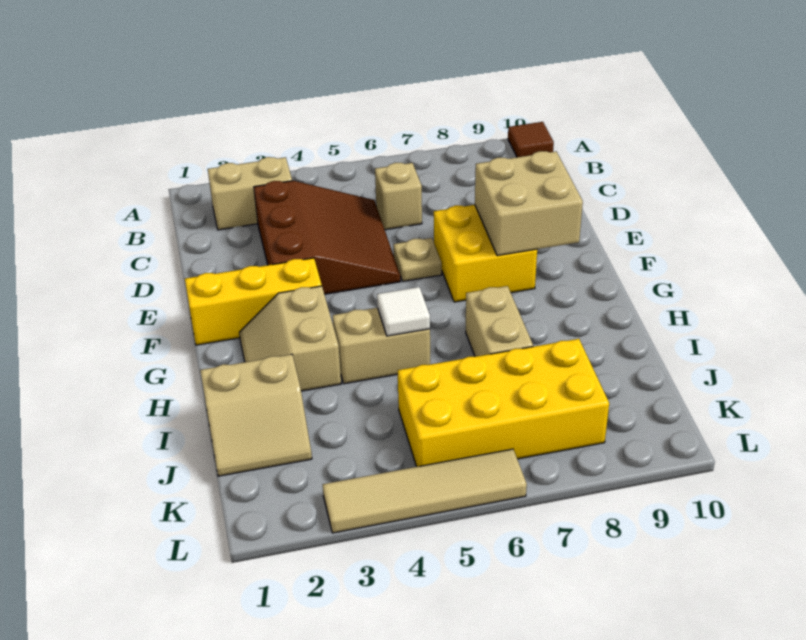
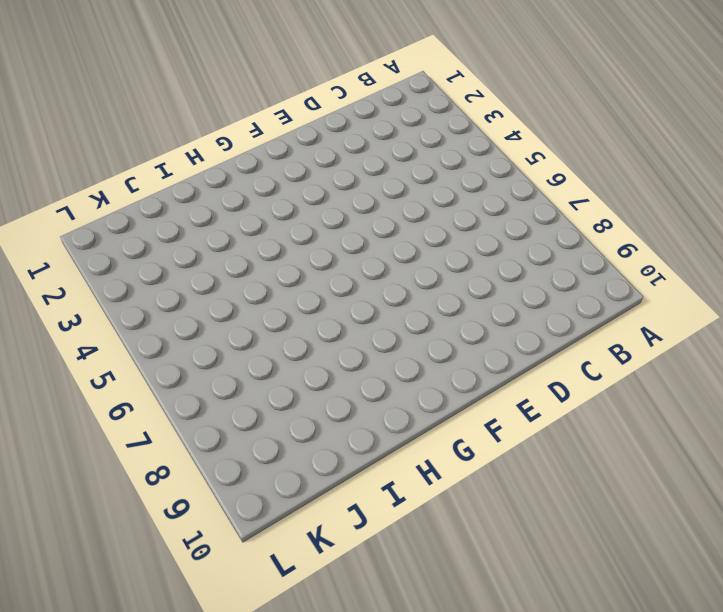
none -> brown 1x1 tile [508,122,554,157]
none -> tan 1x2 brick [208,157,292,230]
none -> brown 3x3 slope [254,181,400,294]

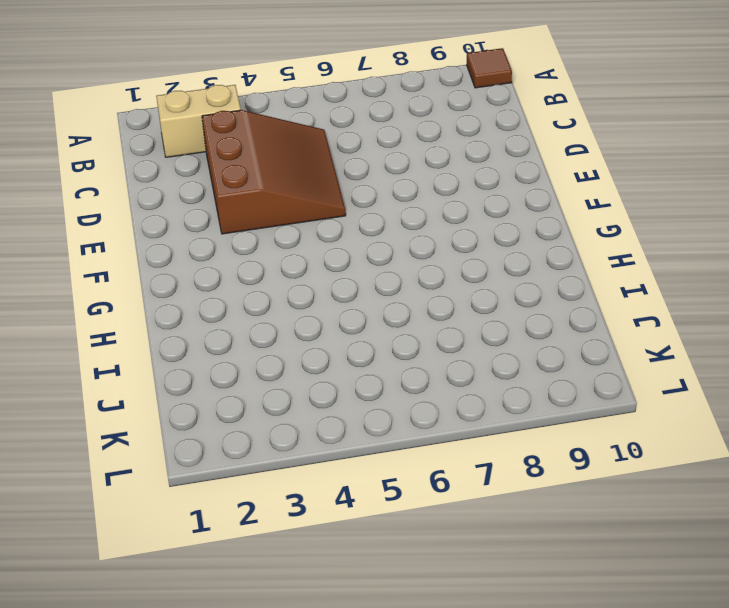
none -> tan 1x1 brick [375,163,422,230]
none -> tan 1x1 plate [393,238,442,281]
none -> yellow 2x2 brick [434,205,537,302]

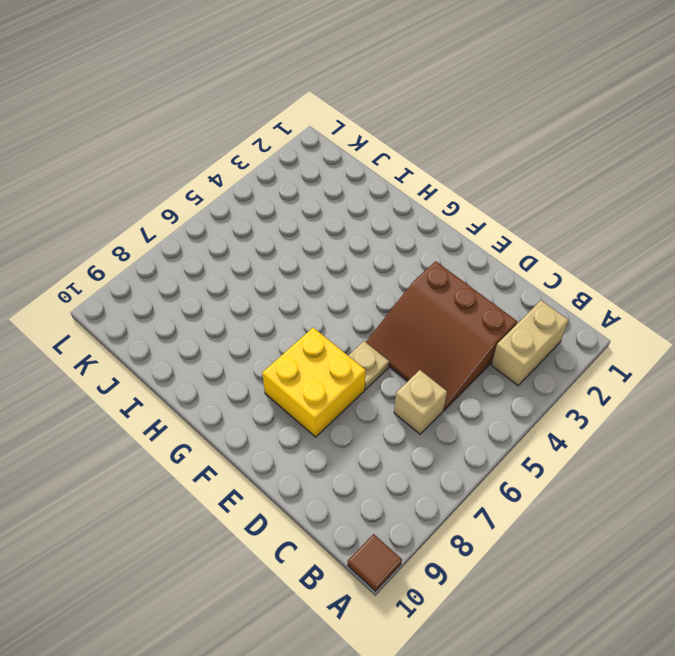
none -> yellow 1x3 brick [185,258,322,345]
none -> tan 2x2 slope [239,286,341,391]
none -> tan 1x2 brick [332,308,430,384]

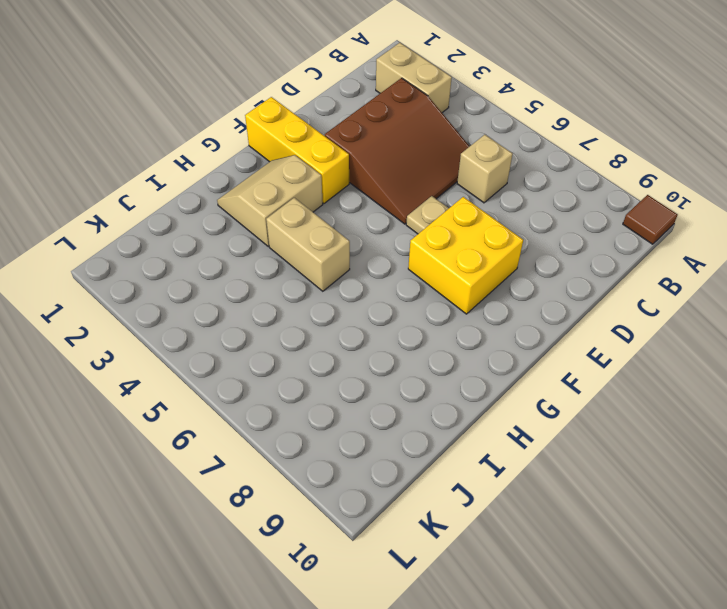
none -> tan 1x2 brick [466,286,533,357]
none -> tan 2x2 slope [200,354,312,476]
none -> yellow 2x4 brick [398,339,609,467]

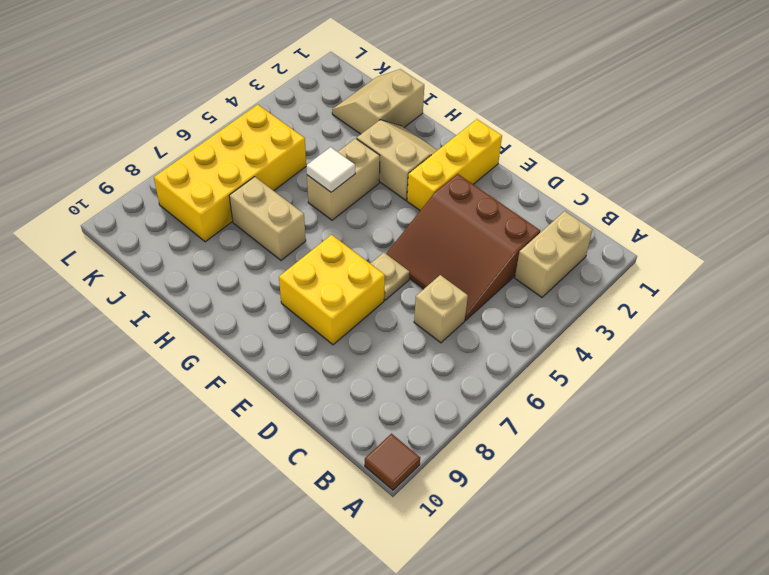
none -> tan 1x4 tile [323,449,527,533]
none -> tan 2x2 brick [475,151,583,256]

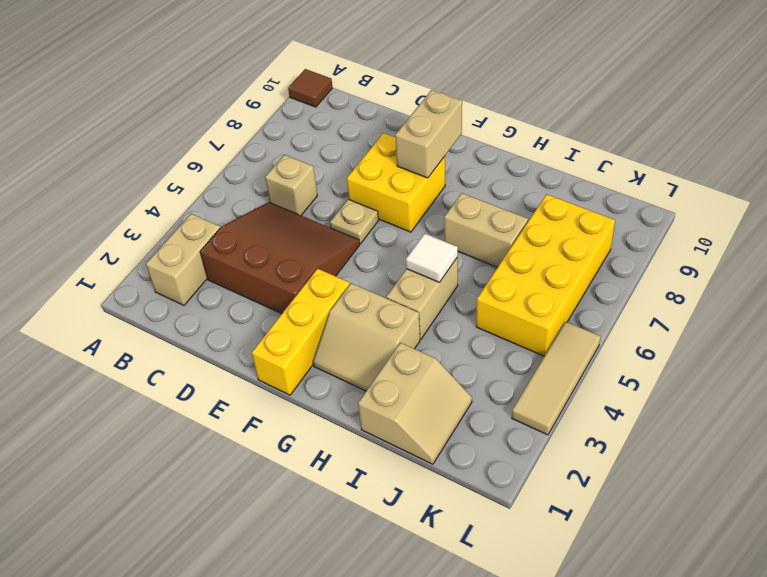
tan 1x2 brick [395,90,462,178] -> tan 2x2 brick [475,151,583,256]
tan 1x3 tile [512,322,601,435] -> tan 1x4 tile [323,449,527,533]

